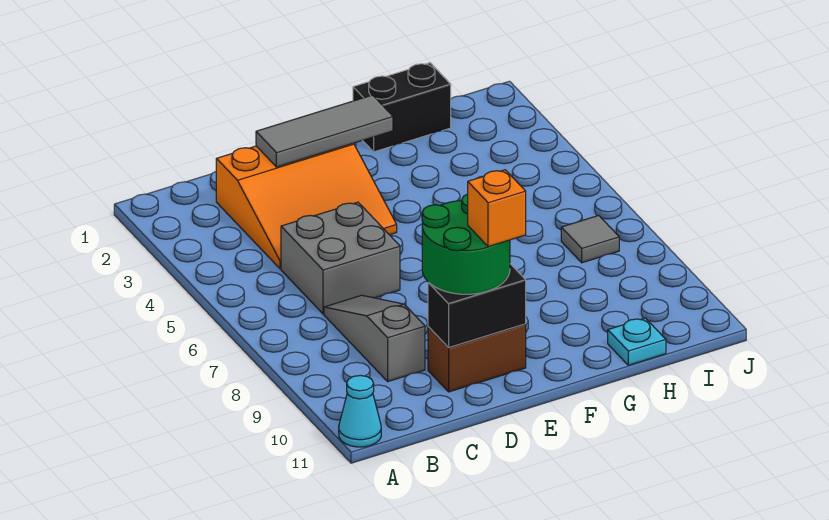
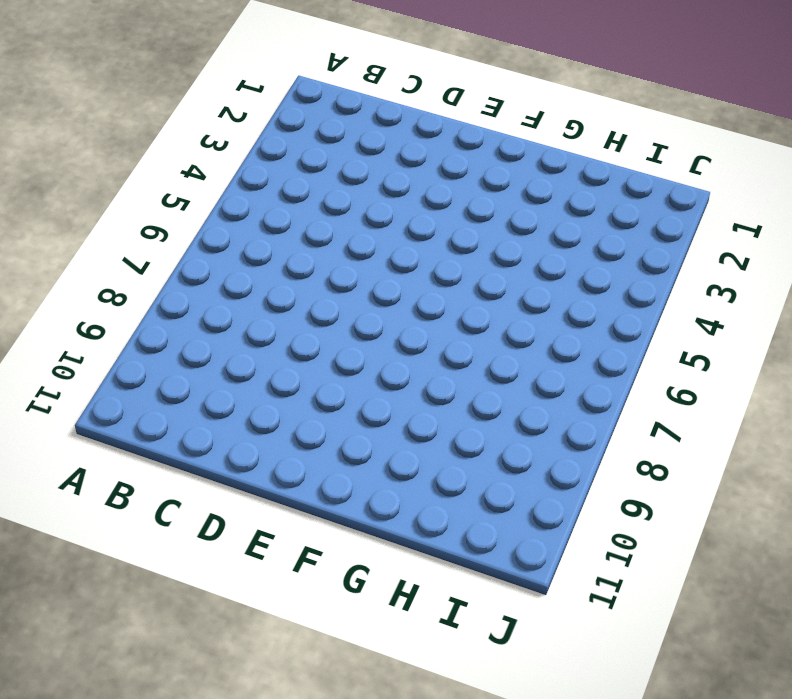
none -> cyan 1x1 cone [339,375,381,447]
none -> orange 3x3 slope [216,144,397,269]
none -> grey 2x2 brick [281,202,400,314]

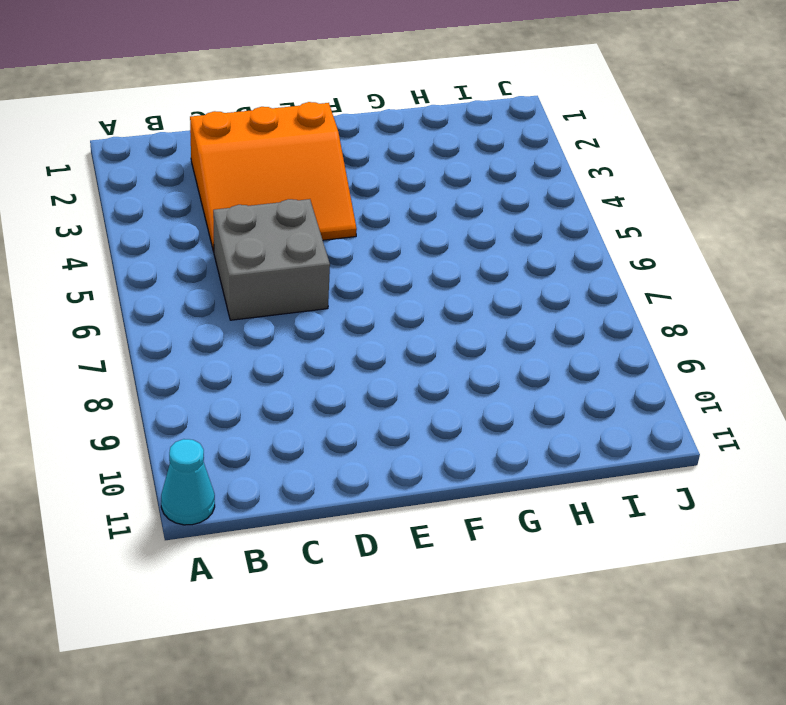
none -> grey 1x3 slope [324,295,425,381]
none -> brown 1x2 brick [428,324,526,392]
none -> black 1x2 brick [353,63,451,152]

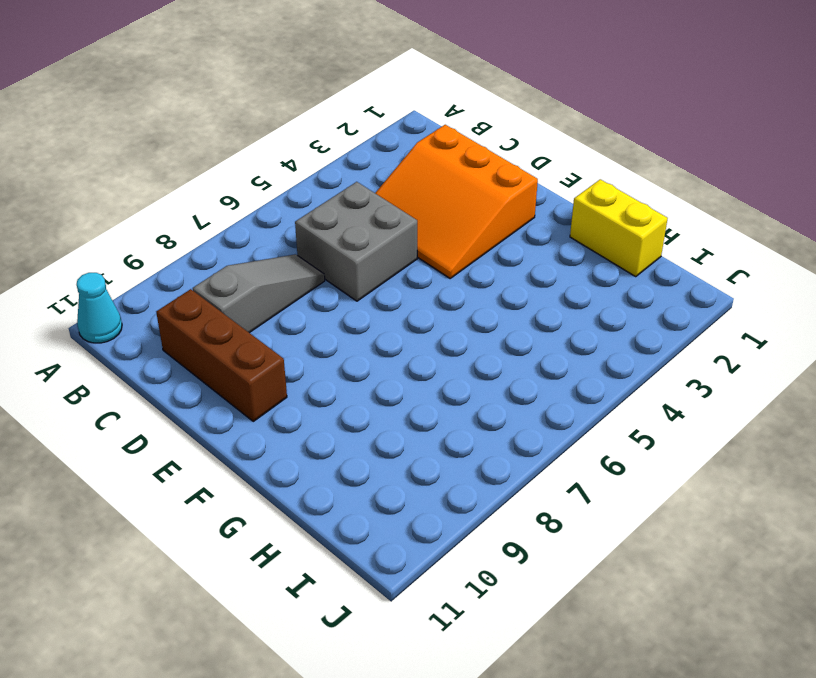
brown 1x3 brick [156,289,287,421] -> brown 1x2 brick [428,324,526,392]
yellow 1x2 brick [570,179,668,277] -> black 1x2 brick [353,63,451,152]
none -> cyan 1x1 plate [608,318,666,365]
none -> grey 1x1 tile [561,215,619,263]
none -> grey 1x3 tile [256,95,393,167]

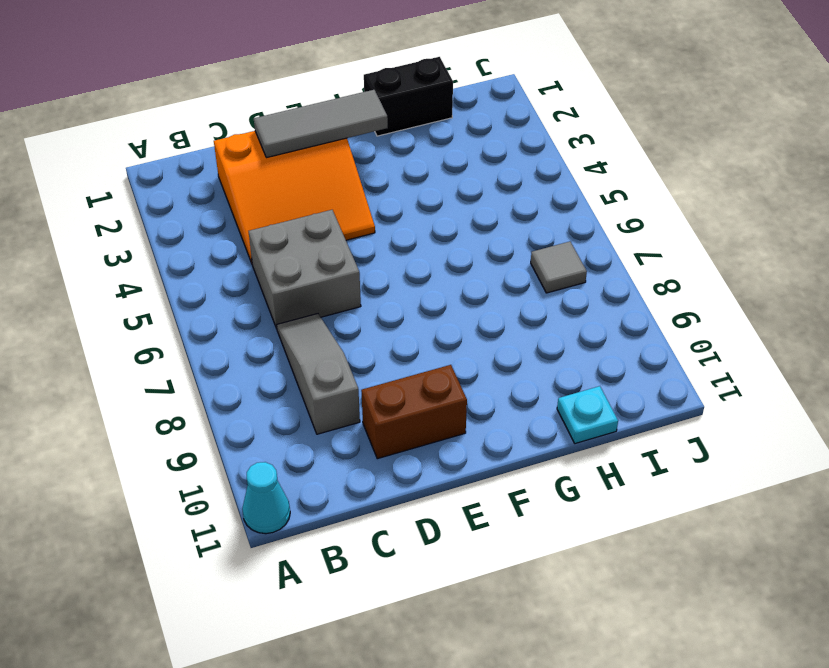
none -> black 1x2 brick [428,264,526,348]
none -> green 2x2 round brick [422,194,510,294]
none -> orange 1x1 brick [468,170,526,247]

